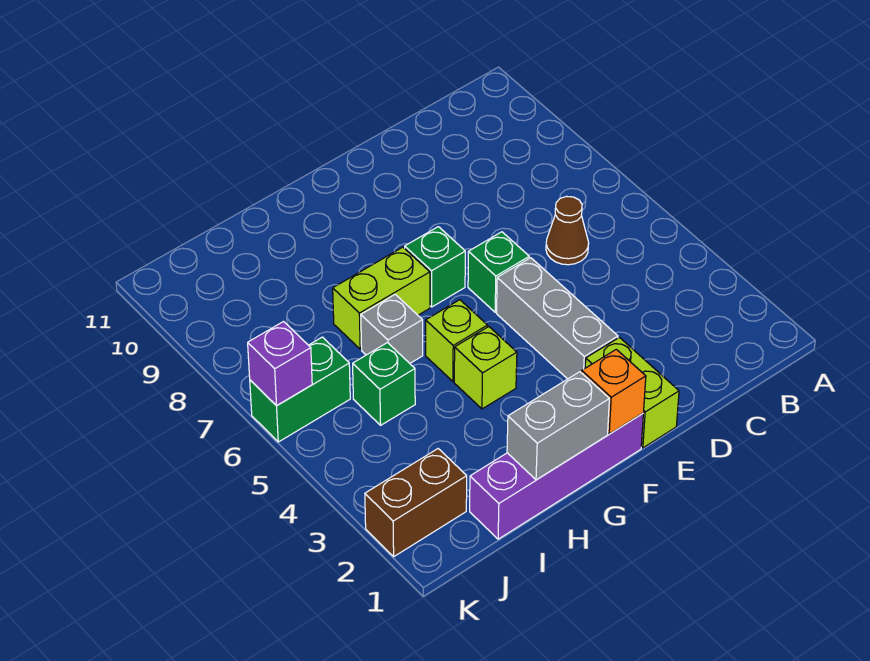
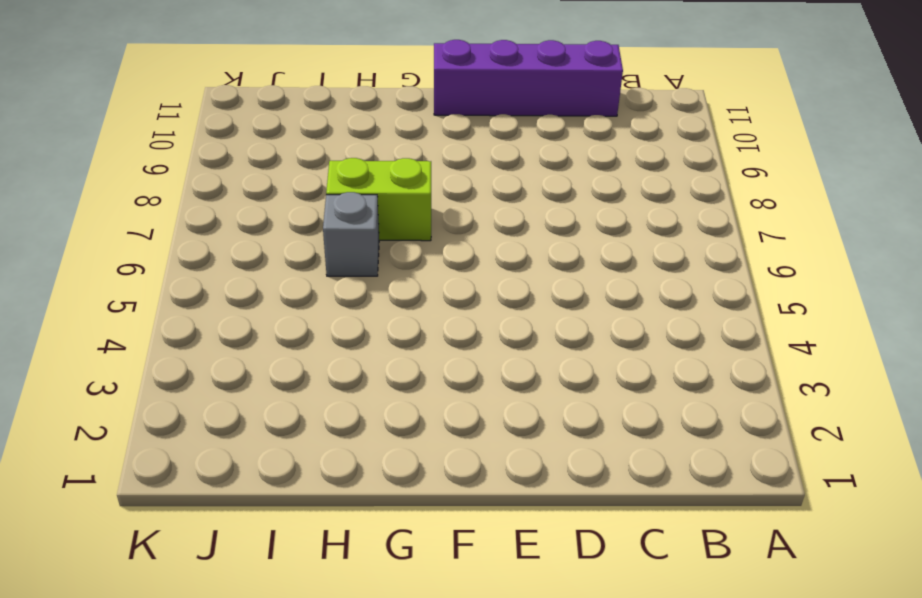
purple 1x4 brick [434,40,623,116] -> purple 1x4 brick moved to [470,414,643,539]
none -> brown 1x1 cone [546,196,589,265]
none -> lime 1x2 brick [585,337,679,448]
none -> grey 1x3 brick [497,258,618,379]

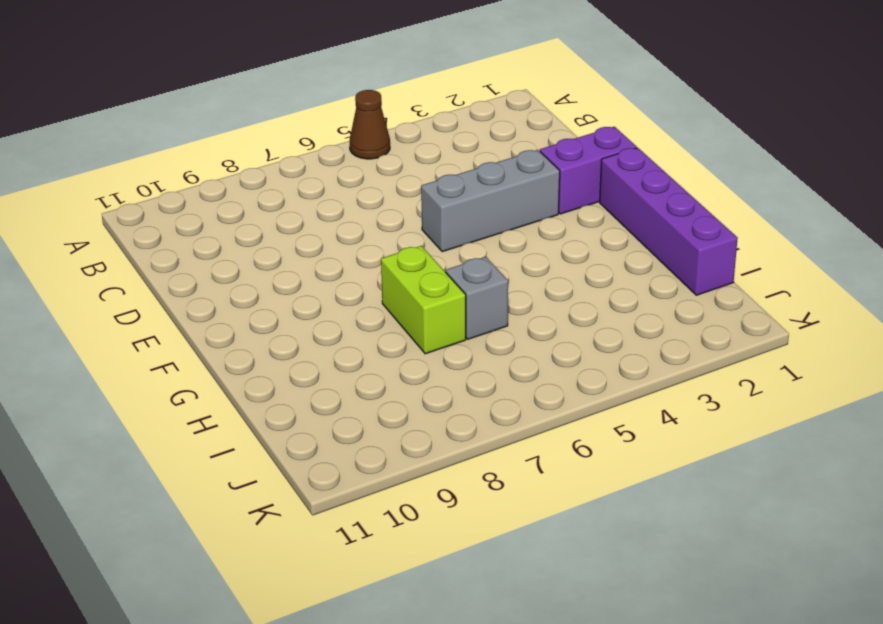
brown 1x1 cone [350,90,390,159] -> brown 1x1 cone moved to [546,196,589,265]
purple 1x2 brick [540,127,637,214] -> lime 1x2 brick [585,337,679,448]
none -> green 1x1 brick [468,232,529,312]
none -> green 1x1 brick [405,227,465,307]
none -> lime 1x1 brick [454,327,517,409]

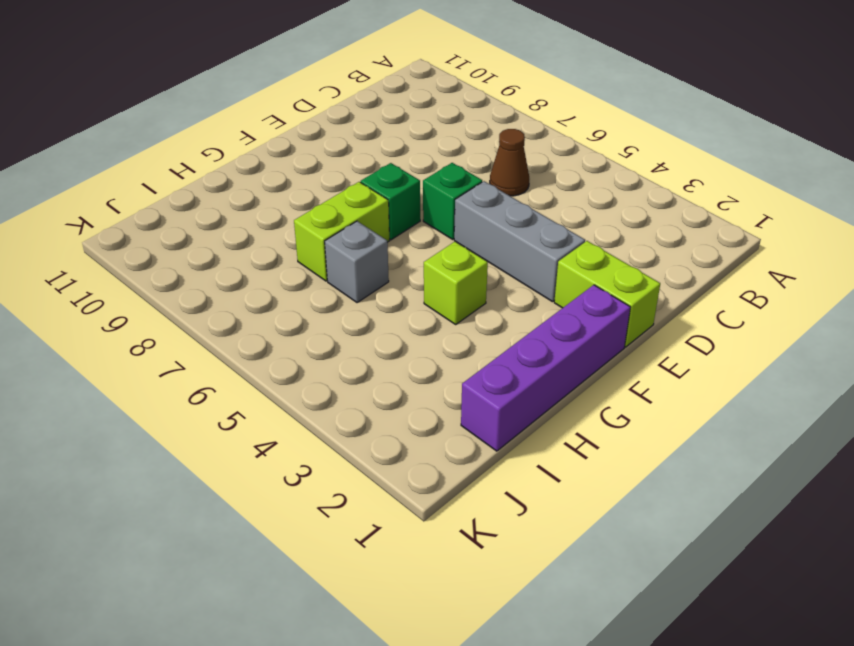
none -> lime 1x1 brick [426,300,488,382]
none -> green 1x1 brick [353,343,415,425]
none -> brown 1x2 brick [365,449,467,556]

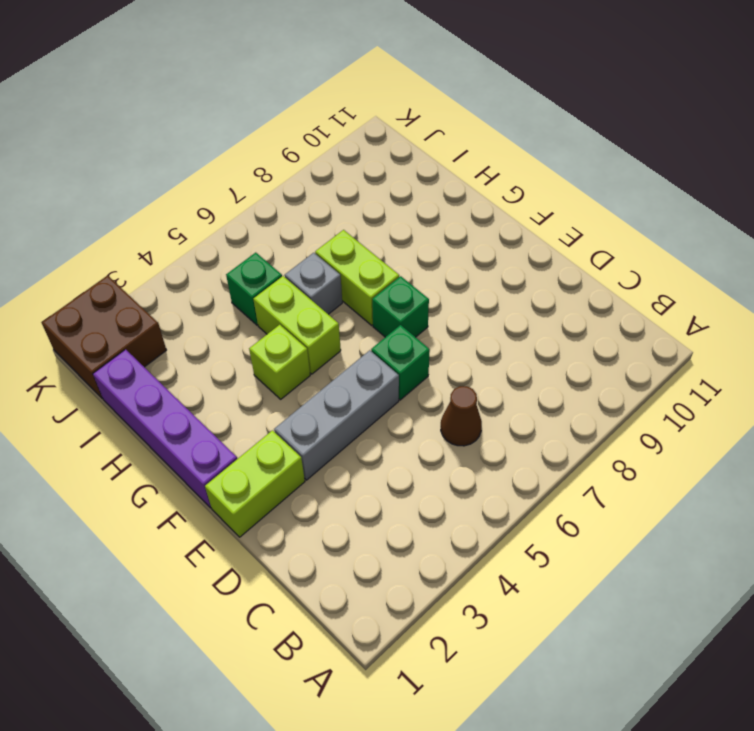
lime 1x2 brick [253,276,341,374] -> lime 1x1 brick [426,300,488,382]
brown 2x2 brick [42,275,166,399] -> brown 1x2 brick [365,449,467,556]
none -> green 1x2 brick [250,337,350,442]
none -> orange 1x1 brick [582,349,646,434]
none -> grey 1x2 brick [507,372,609,480]

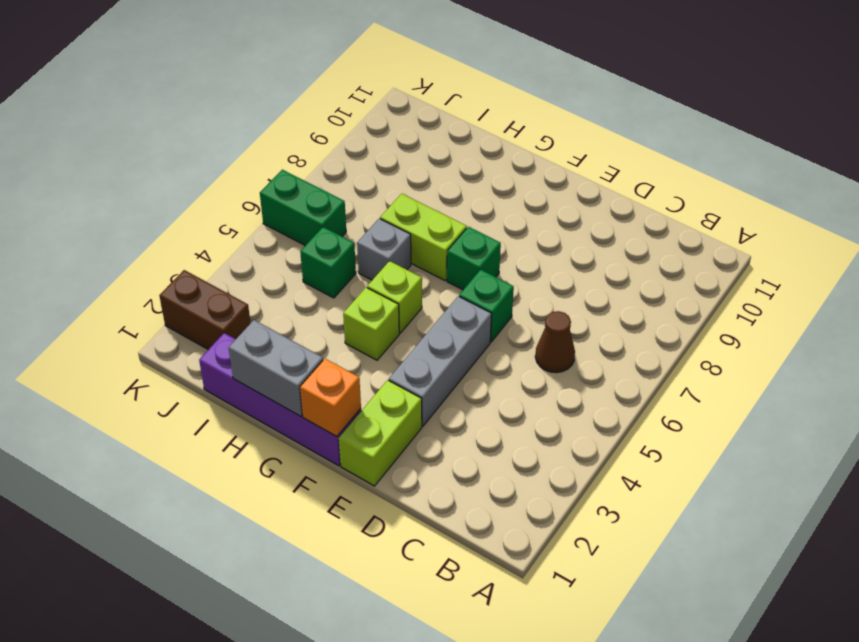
none -> purple 1x1 brick [248,322,312,406]

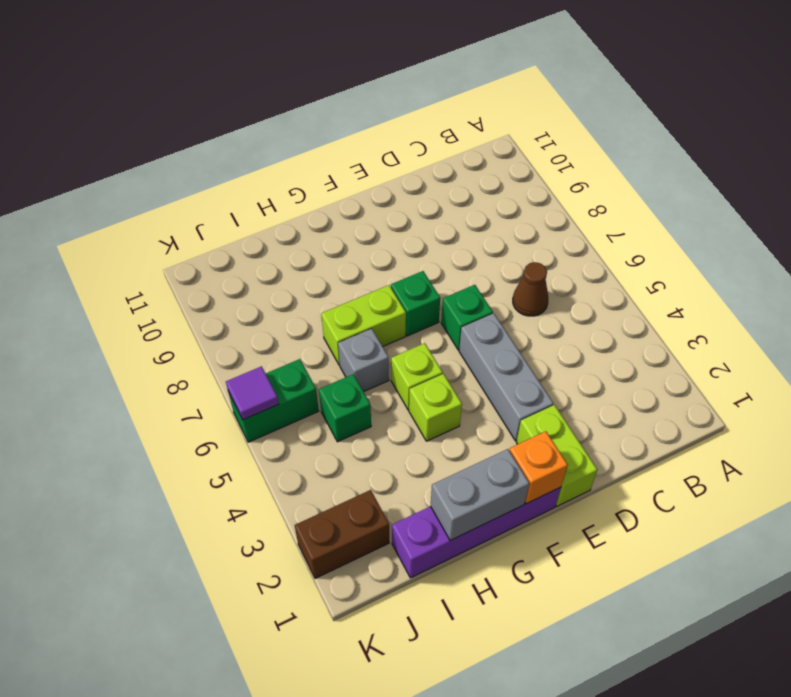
purple 1x1 tile [226,366,279,420] -> purple 1x1 brick [248,322,312,406]

